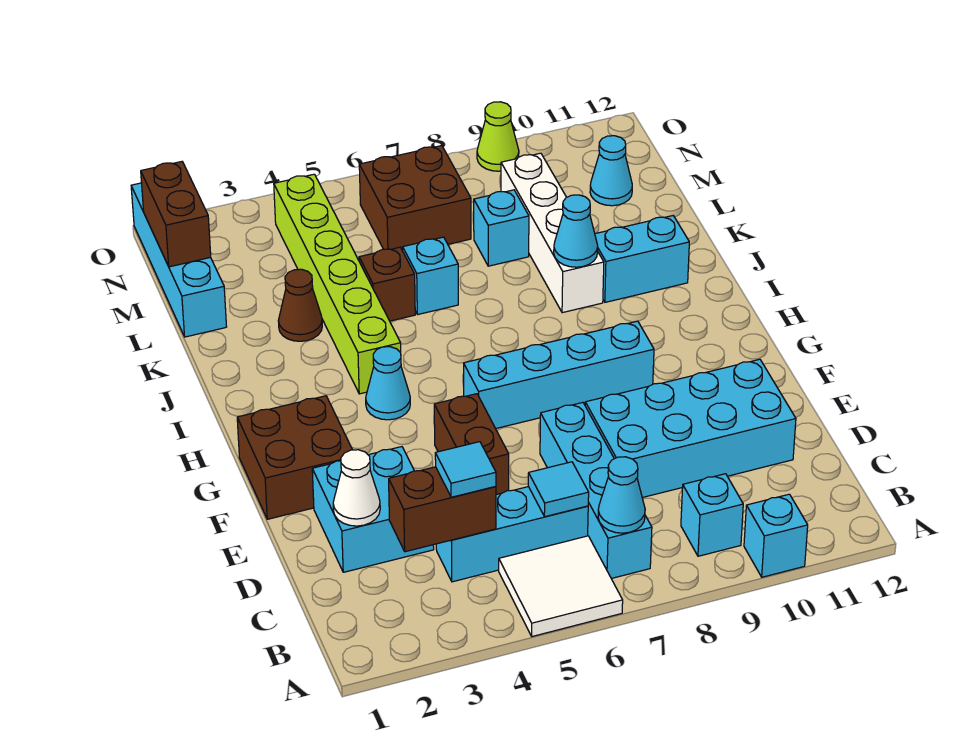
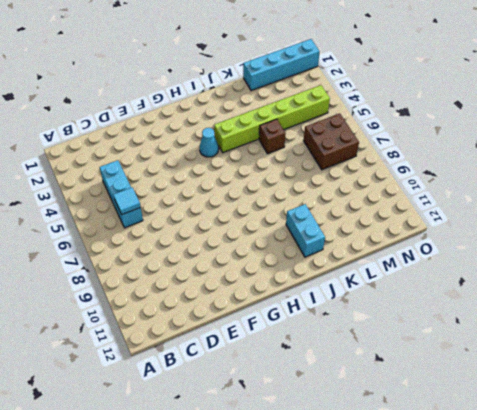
none -> white 2x2 tile [499,536,623,636]
none -> cyan 1x1 brick [744,494,808,577]
none -> cyan 1x4 brick [540,403,652,579]

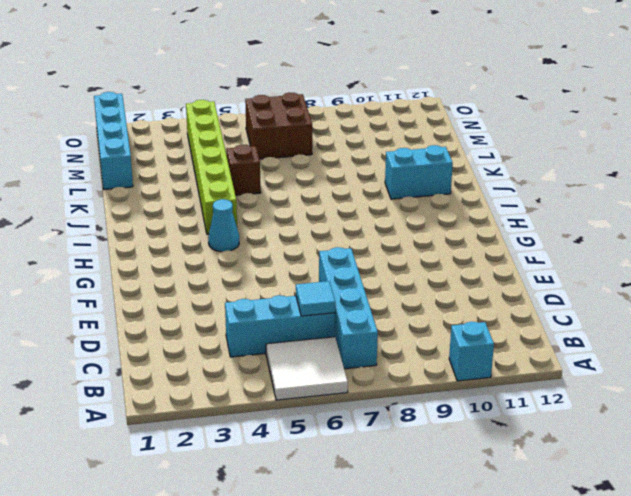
none -> cyan 1x1 brick [681,474,743,556]
none -> cyan 2x2 brick [312,447,434,572]
none -> cyan 2x4 brick [585,359,796,498]

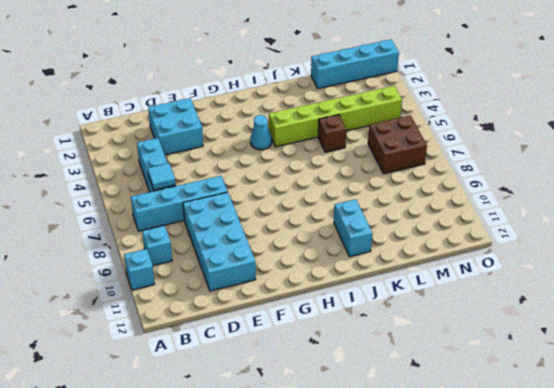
none -> white 2x2 tile [499,536,623,636]
none -> brown 1x2 brick [434,394,509,495]
none -> brown 2x2 brick [237,396,352,519]

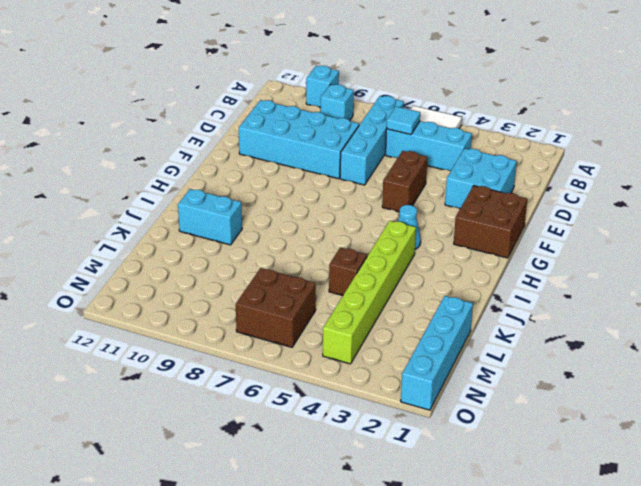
none -> cyan 1x4 brick [464,321,654,429]
none -> white 1x4 brick [501,153,604,313]
none -> brown 1x1 cone [278,269,322,341]

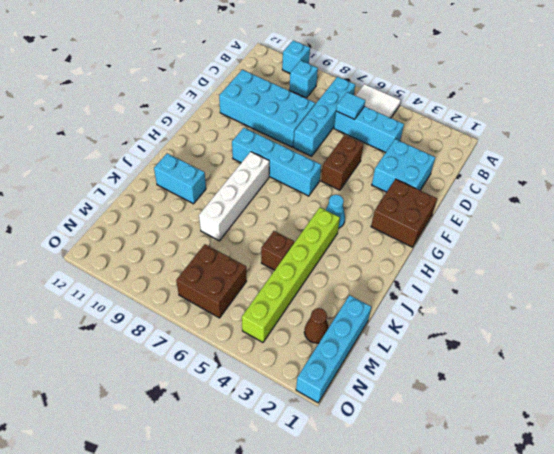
white 1x4 brick [199,152,269,241] -> white 1x4 brick moved to [501,153,604,313]
brown 1x1 cone [304,308,329,343] -> brown 1x1 cone moved to [278,269,322,341]
none -> cyan 1x1 brick [403,237,458,315]
none -> cyan 1x1 brick [474,190,529,266]
none -> cyan 1x1 cone [590,136,632,206]

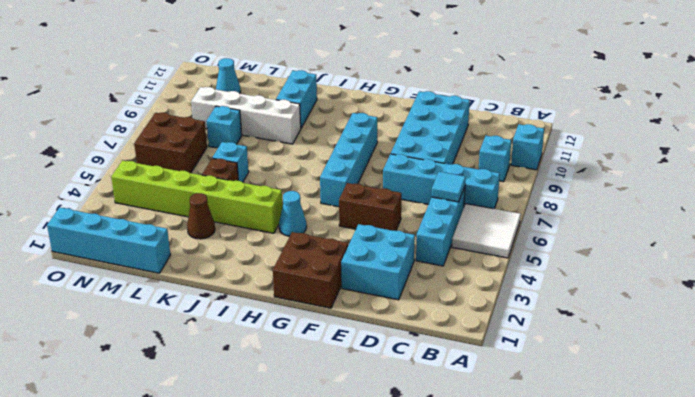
none -> lime 1x1 cone [477,102,519,171]
none -> cyan 1x1 cone [598,457,645,533]
none -> brown 1x2 brick [389,467,496,552]

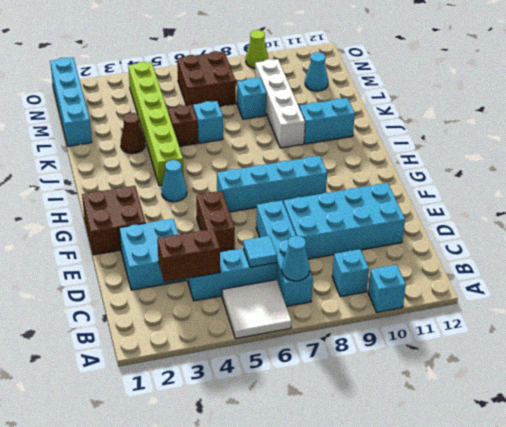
none -> white 1x1 cone [333,450,380,526]
none -> cyan 1x1 cone [554,195,598,267]
none -> brown 1x2 brick [141,162,211,267]

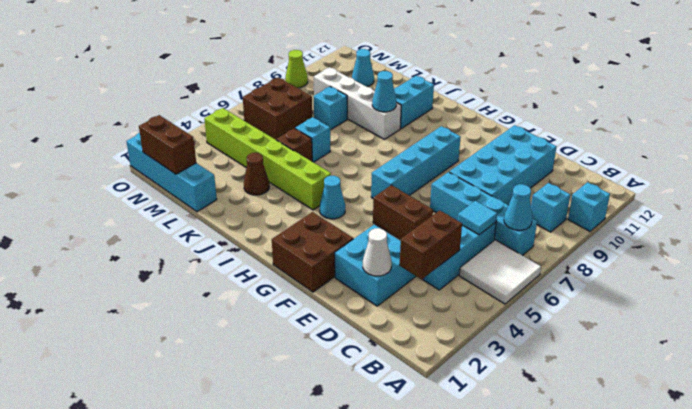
none -> cyan 1x1 tile [435,442,496,497]

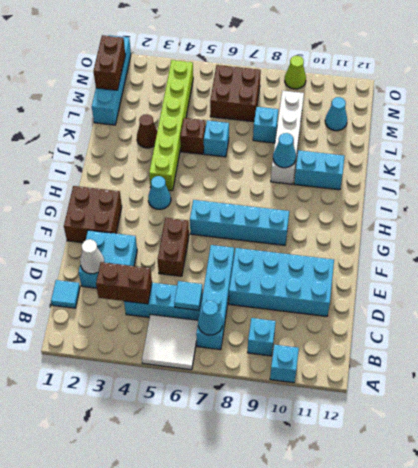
cyan 1x1 tile [51,280,80,308] -> cyan 1x1 tile moved to [435,442,496,497]

